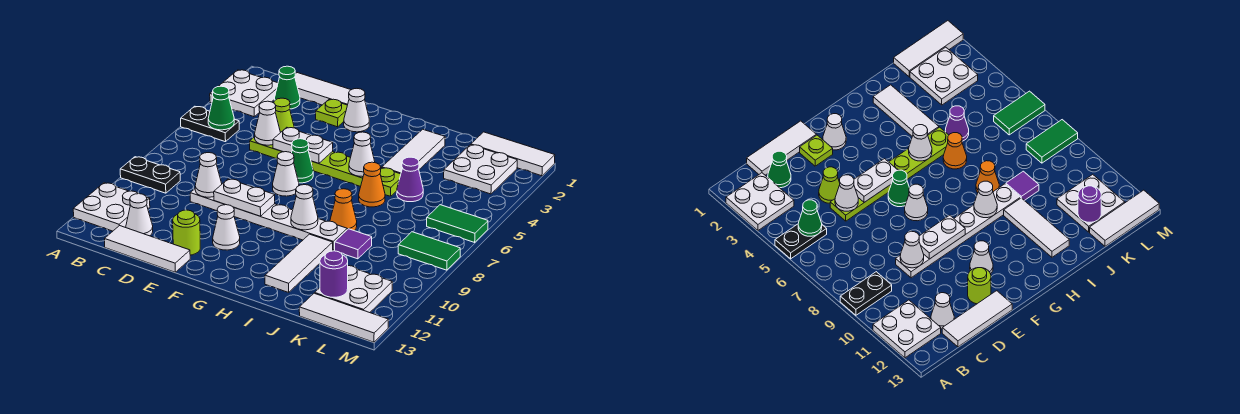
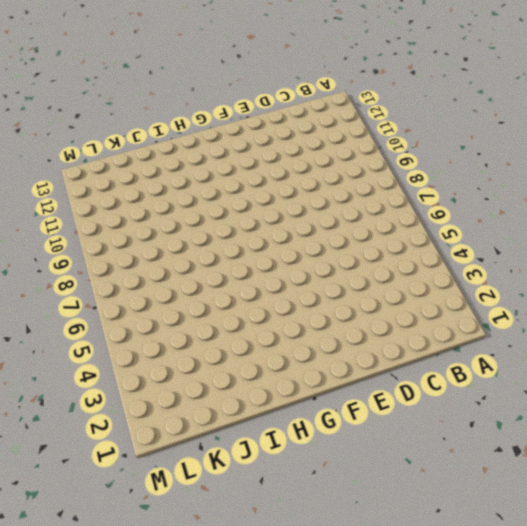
none -> white 2x2 plate [210,70,278,117]
none -> black 1x2 plate [181,106,239,142]
none -> black 1x2 plate [120,157,180,193]
none -> white 2x2 plate [73,183,150,231]

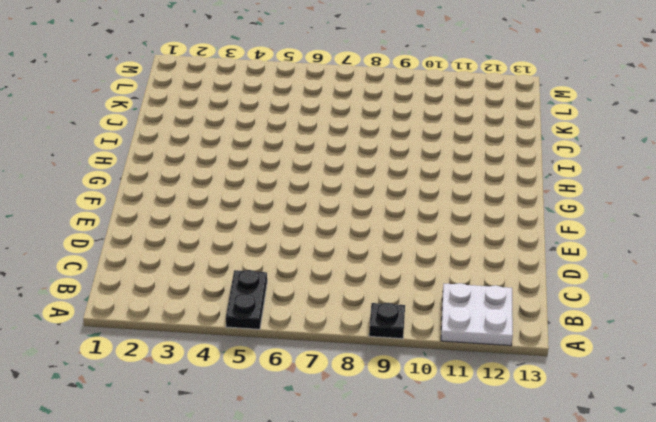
black 1x1 plate [369,303,405,339] -> black 1x2 plate [120,157,180,193]
none -> white 2x2 plate [210,70,278,117]
none -> white 1x3 tile [295,73,351,105]
none -> green 1x1 cone [275,66,300,109]
none -> white 1x1 cone [126,194,153,236]

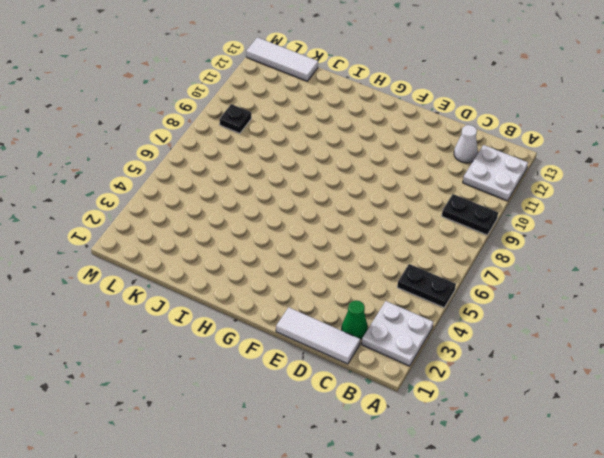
black 1x1 plate [220,104,251,133] -> none
none -> white 1x3 tile [105,226,190,272]
none -> lime 1x1 cone [274,98,294,132]
none -> lime 1x6 plate [250,137,401,196]
none -> white 1x6 plate [190,189,347,250]

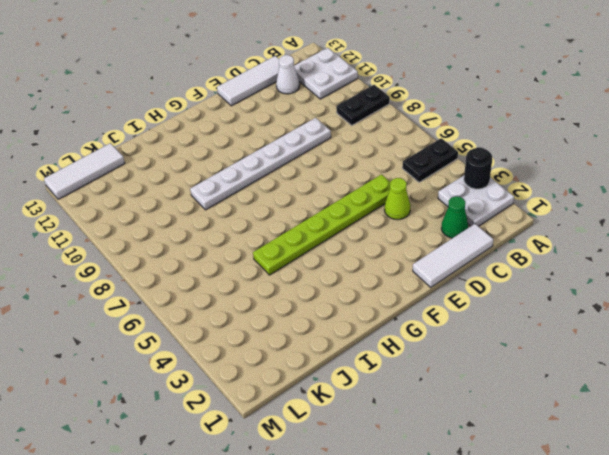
black 1x1 round brick [464,147,492,189] -> none
none -> lime 1x1 plate [316,99,347,127]
none -> lime 1x1 round brick [173,210,200,255]
none -> white 1x1 cone [344,89,369,132]
none -> green 1x1 cone [292,139,313,183]

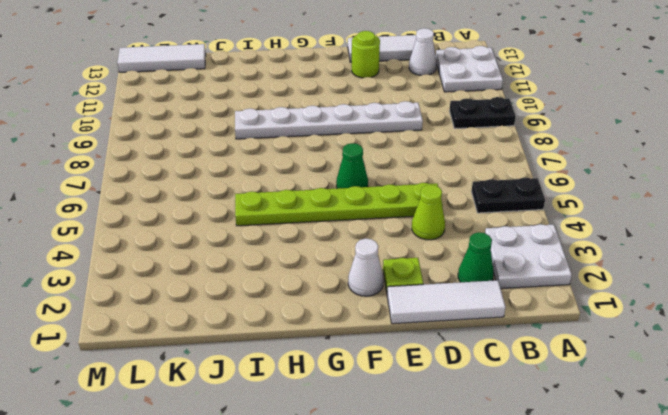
none -> white 1x1 cone [273,152,299,196]
none -> white 1x1 cone [213,205,240,250]
none -> white 1x3 tile [382,129,445,174]
none -> orange 1x1 cone [359,162,385,207]

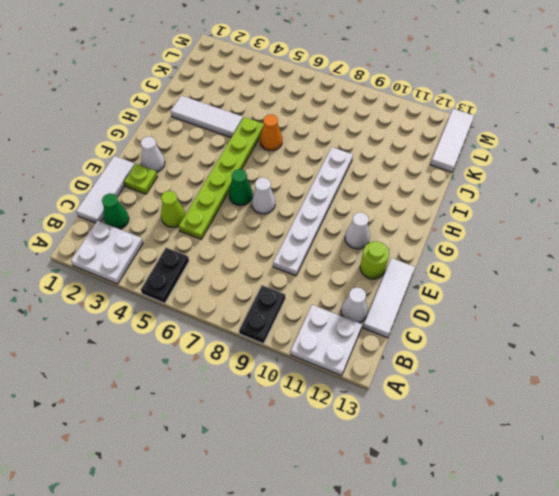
none -> orange 1x1 cone [330,189,357,231]
none -> white 1x3 tile [265,234,333,292]
none -> purple 1x1 cone [397,157,423,202]
none -> purple 1x1 tile [335,229,372,259]

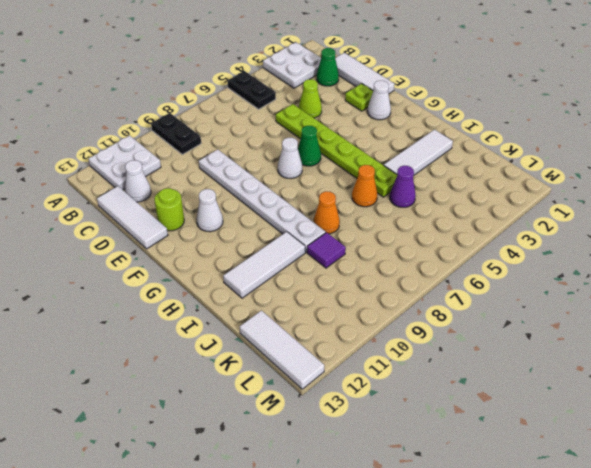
none -> white 1x3 tile [471,132,555,176]
none -> white 2x2 plate [444,145,517,194]
none -> white 2x2 plate [315,266,392,313]
none -> green 1x2 tile [427,205,488,242]

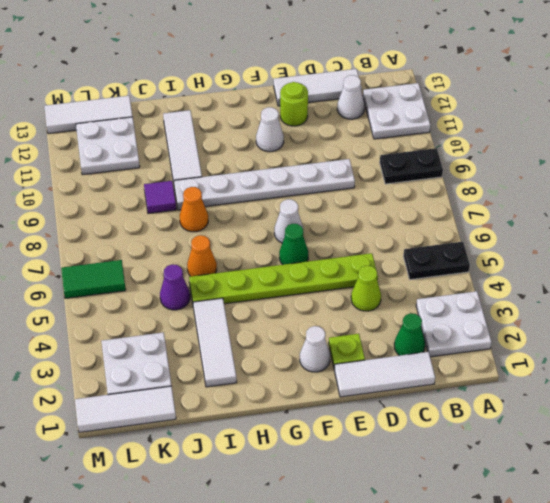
none -> green 1x2 tile [398,232,460,270]
none -> green 1x1 cone [208,86,234,130]
none -> white 1x1 cone [255,101,281,145]
none -> white 1x1 cone [195,153,222,197]

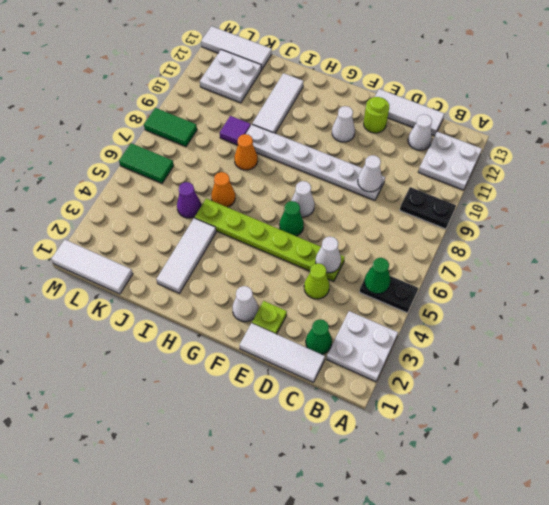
none -> white 2x2 plate [444,145,517,194]
none -> white 1x2 plate [273,127,333,163]
none -> white 1x2 plate [214,179,275,216]
none -> white 1x1 cone [349,132,375,177]

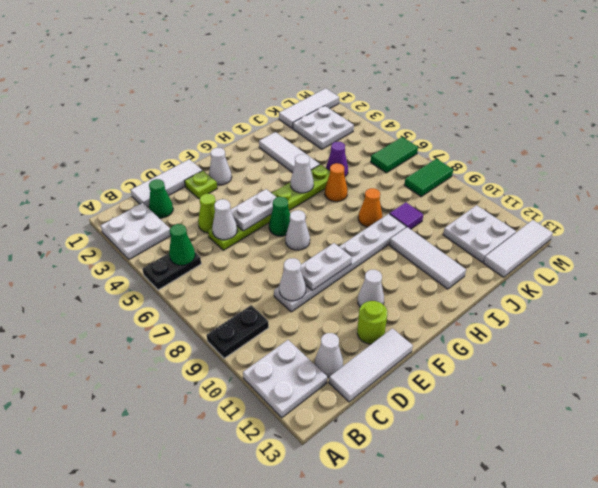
none -> white 1x1 cone [291,185,318,230]
none -> purple 1x1 round brick [320,251,348,297]

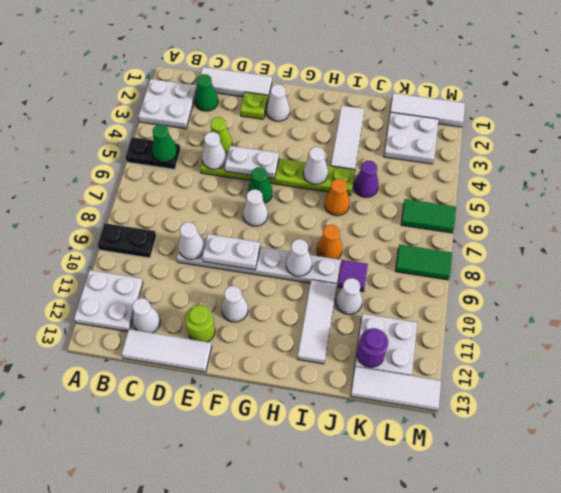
white 1x1 cone [336,278,362,314] -> none

